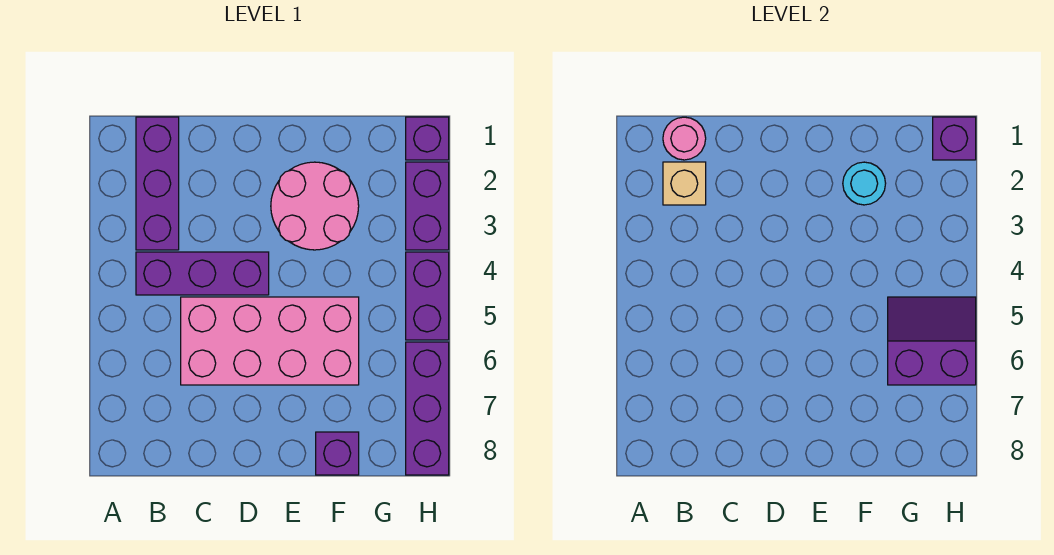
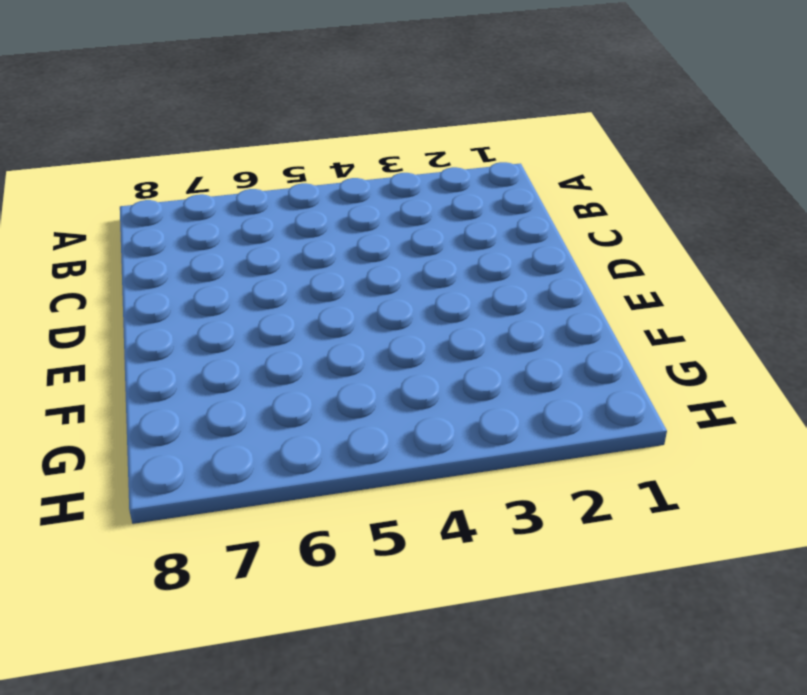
none -> purple 1x3 brick [136,117,179,250]
none -> purple 1x3 brick [136,252,269,295]
none -> pink 2x4 brick [181,297,359,385]

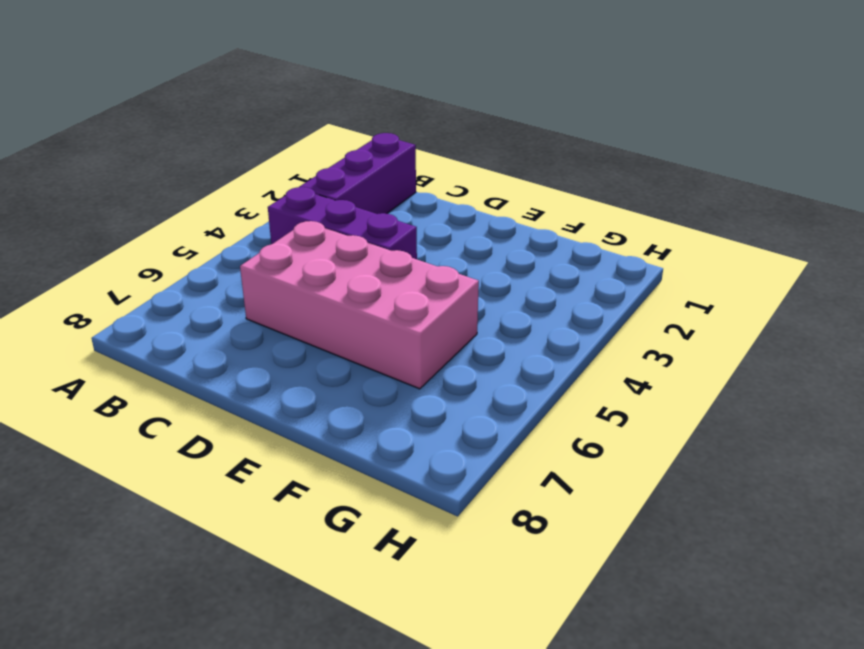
none -> pink 2x2 round brick [271,162,359,250]
none -> purple 1x1 brick [316,432,359,475]
none -> purple 1x1 brick [406,117,449,160]

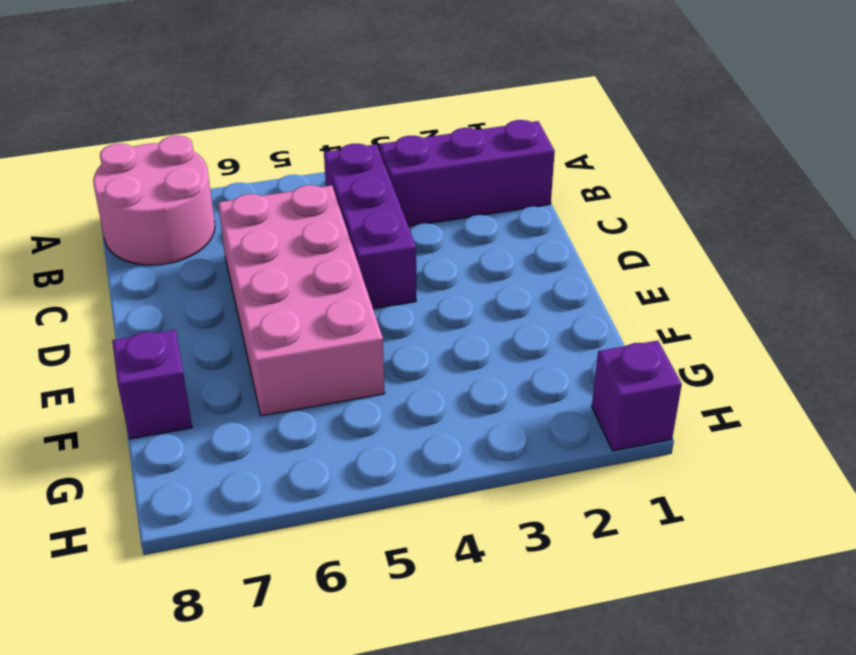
pink 2x2 round brick [93,136,215,265] -> pink 2x2 round brick moved to [271,162,359,250]
none -> purple 1x2 brick [406,162,449,250]
none -> purple 1x2 brick [406,252,449,340]
none -> purple 1x3 brick [406,342,449,475]

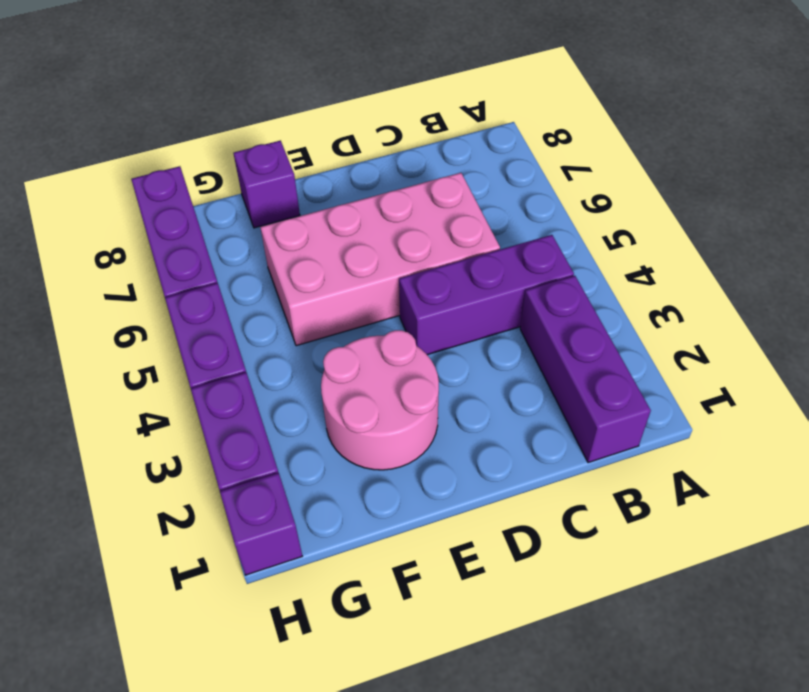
none -> pink 1x1 round brick [663,117,706,160]
none -> tan 1x1 brick [663,162,706,205]
none -> cyan 1x1 round brick [843,162,886,205]

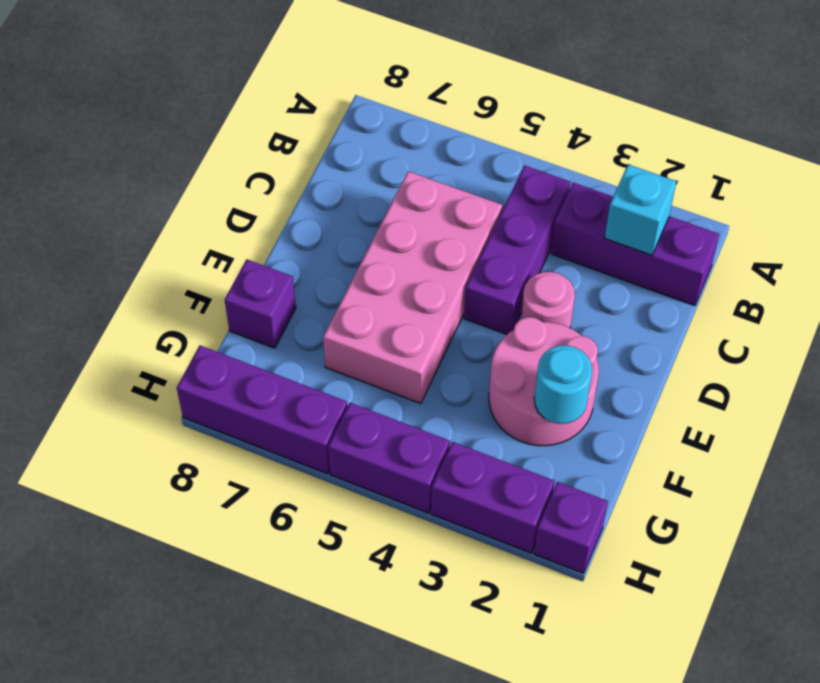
cyan 1x1 brick [605,164,676,255] -> tan 1x1 brick [663,162,706,205]
pink 1x1 round brick [521,272,575,328] -> pink 1x1 round brick moved to [663,117,706,160]
none -> purple 2x2 slope [888,297,976,385]
none -> purple 1x1 brick [933,117,976,160]

